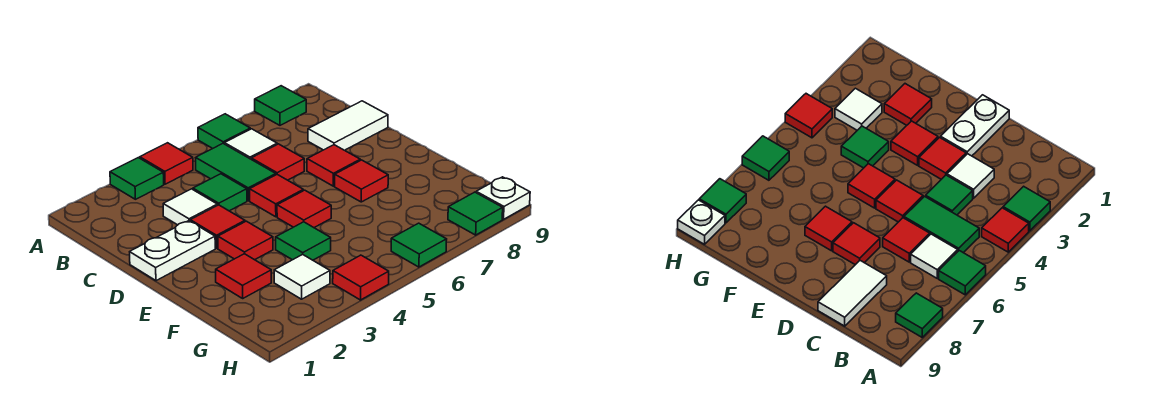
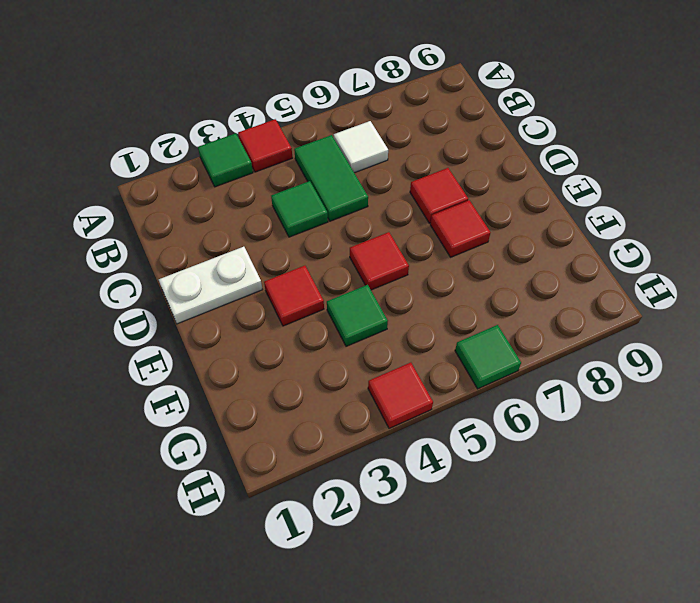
none -> green 1x1 tile [198,114,250,149]
none -> green 1x1 tile [255,86,306,125]
none -> white 1x1 tile [163,189,217,225]

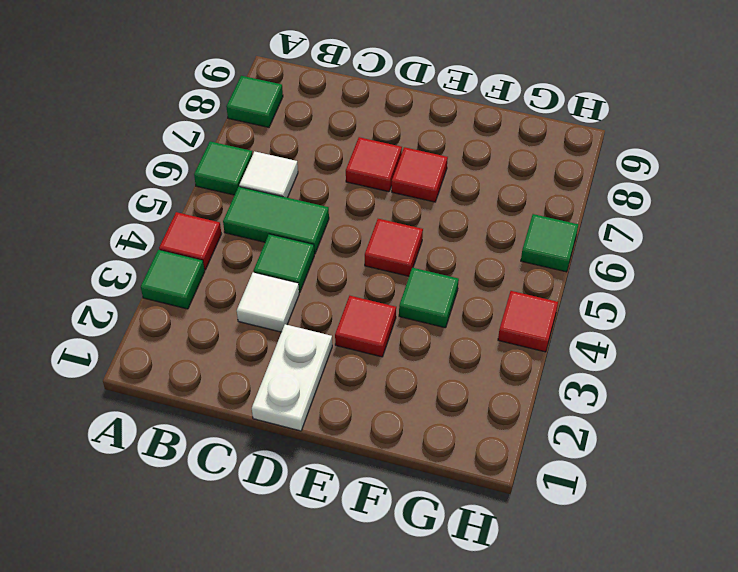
none -> red 1x1 tile [251,144,304,180]
none -> white 1x2 tile [308,101,388,150]
none -> red 1x1 tile [190,205,245,248]

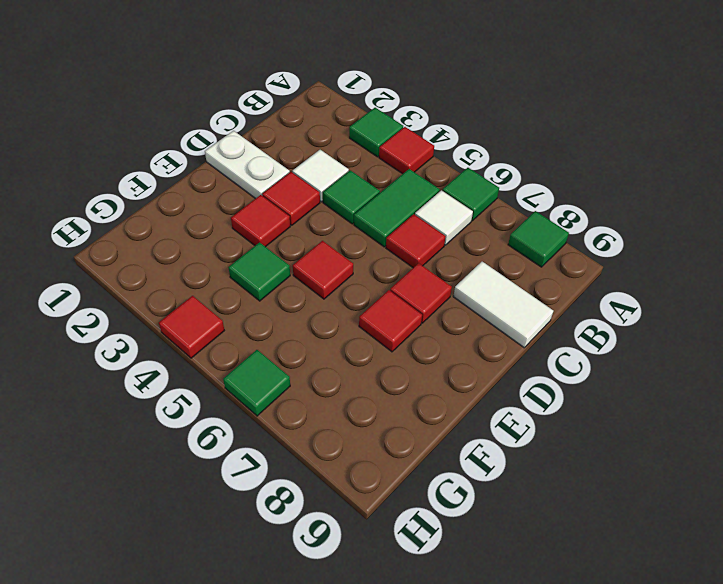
none -> red 1x1 tile [250,175,303,217]
none -> red 1x1 tile [216,254,271,298]
none -> white 1x1 tile [274,254,330,299]

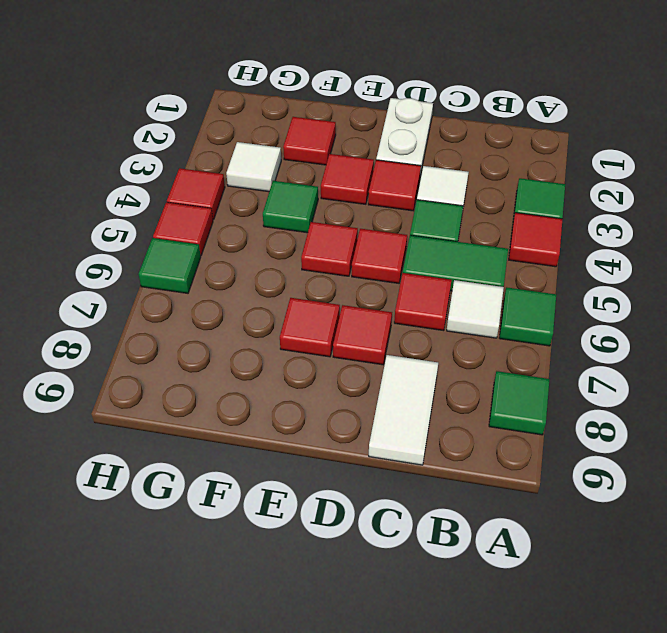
red 1x1 tile [153,202,213,256] -> none
none -> green 1x1 tile [448,192,503,235]
none -> white 1x1 plate [476,177,530,219]

